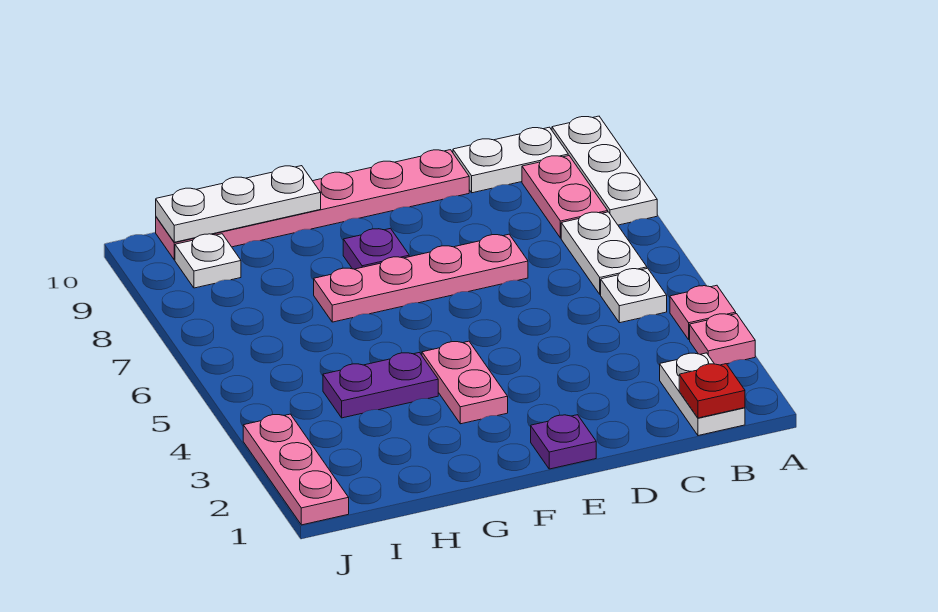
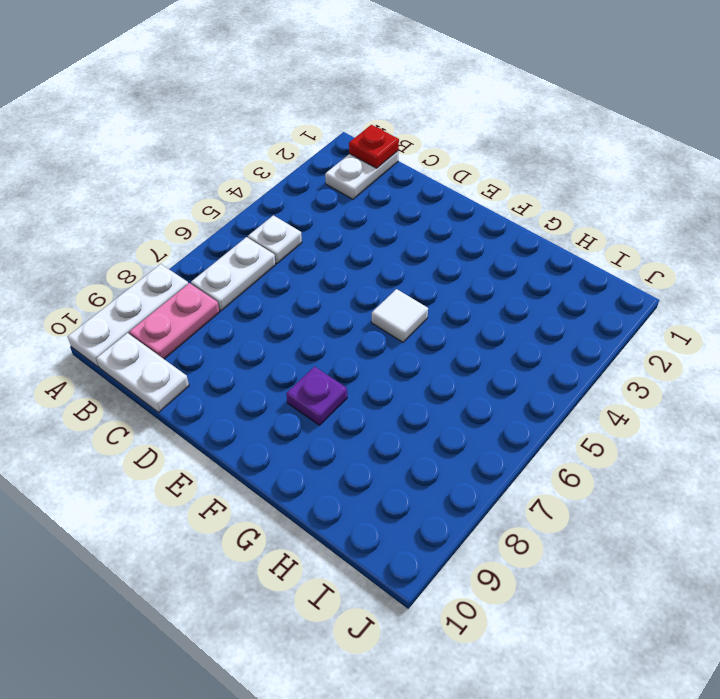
white 1x1 tile [372,289,428,342] -> none
none -> pink 1x1 plate [690,314,755,365]
none -> pink 1x1 plate [670,285,736,340]
none -> pink 1x4 plate [314,234,528,322]

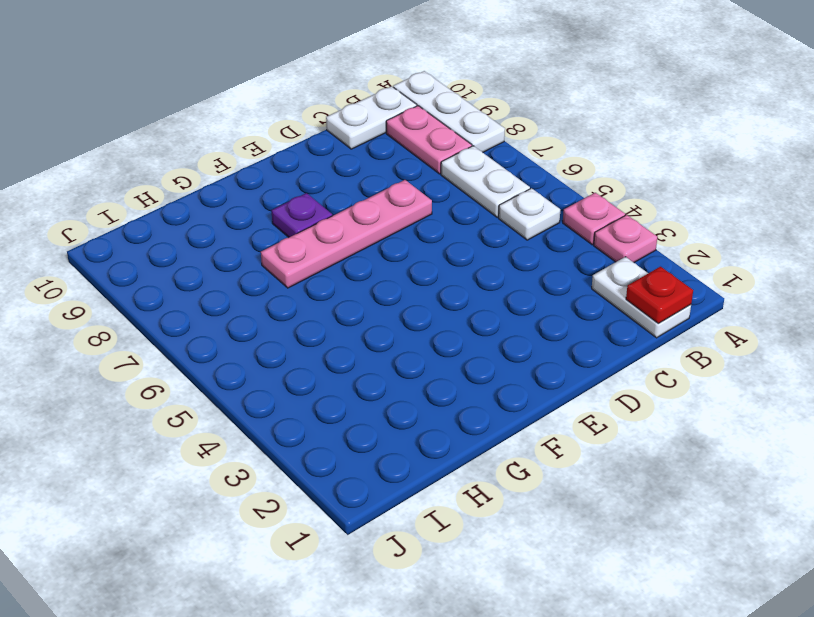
none -> pink 1x6 plate [156,150,469,260]
none -> purple 1x1 plate [531,415,596,469]
none -> pink 1x2 plate [422,341,508,424]

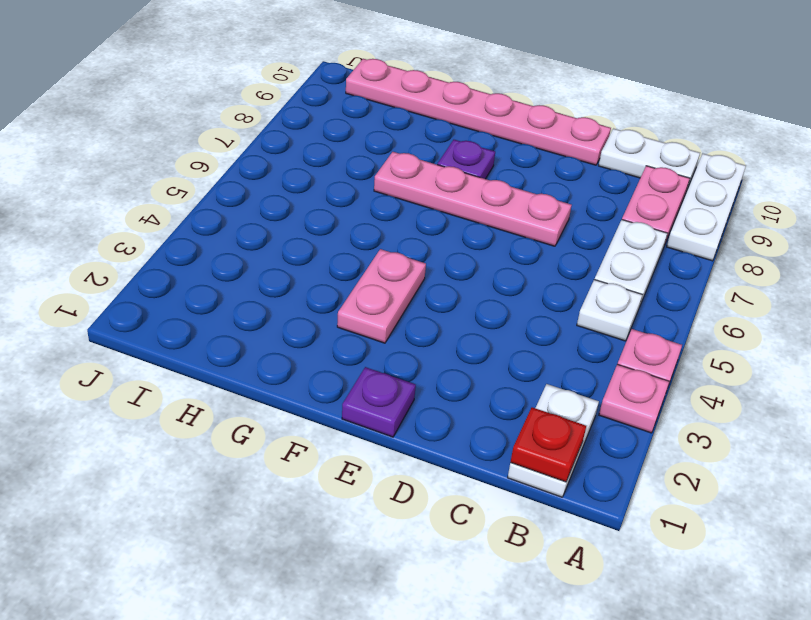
none -> purple 1x2 plate [323,353,438,418]
none -> white 1x1 plate [175,234,241,288]
none -> pink 1x3 plate [243,414,349,525]

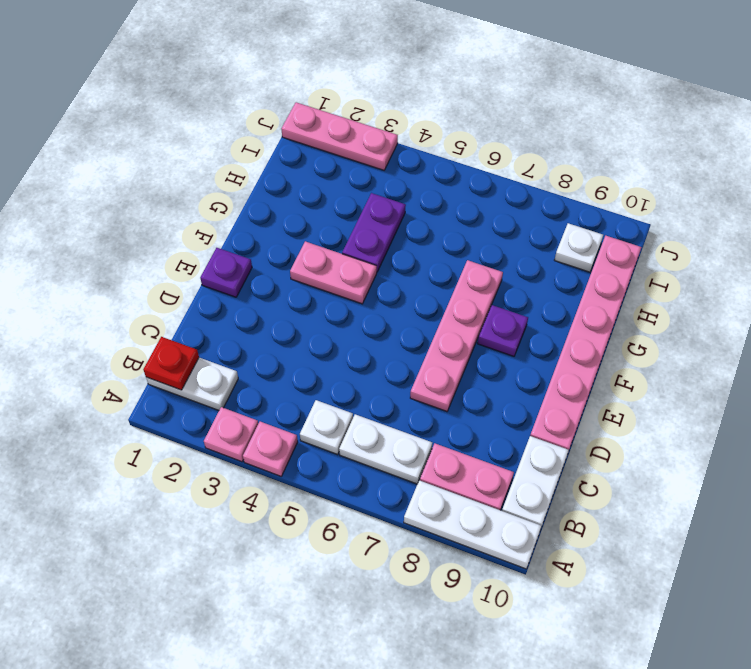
none -> white 1x3 plate [156,166,321,242]

